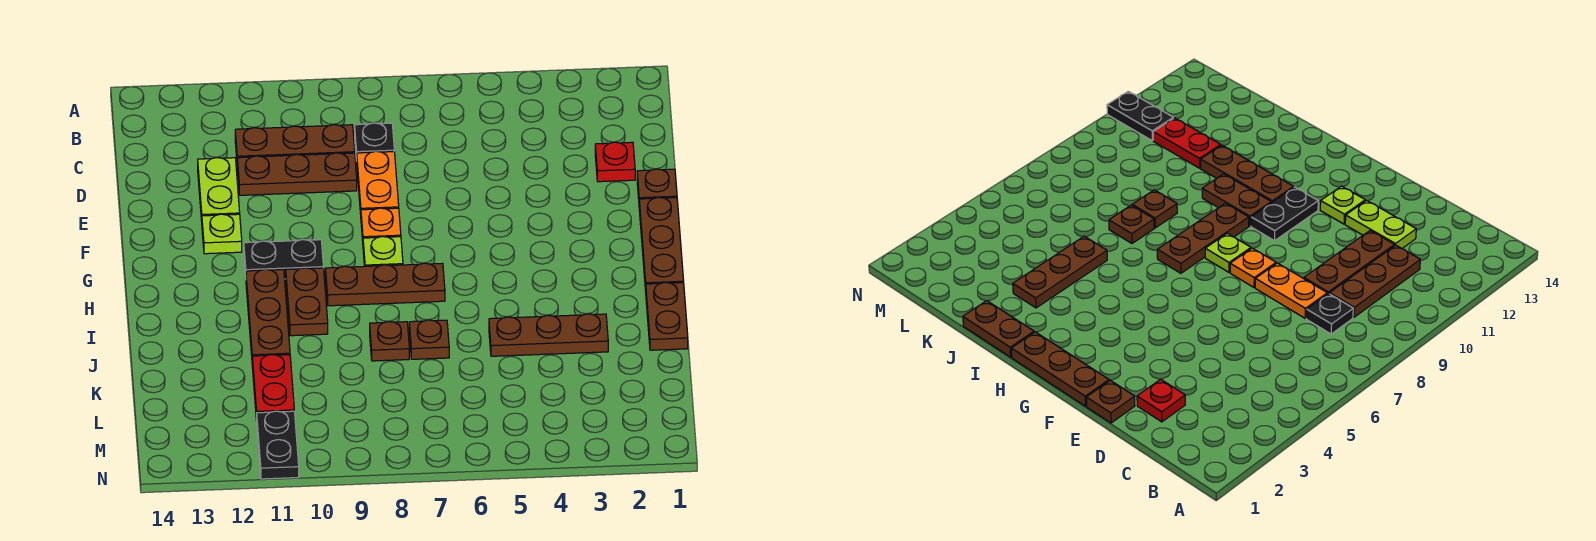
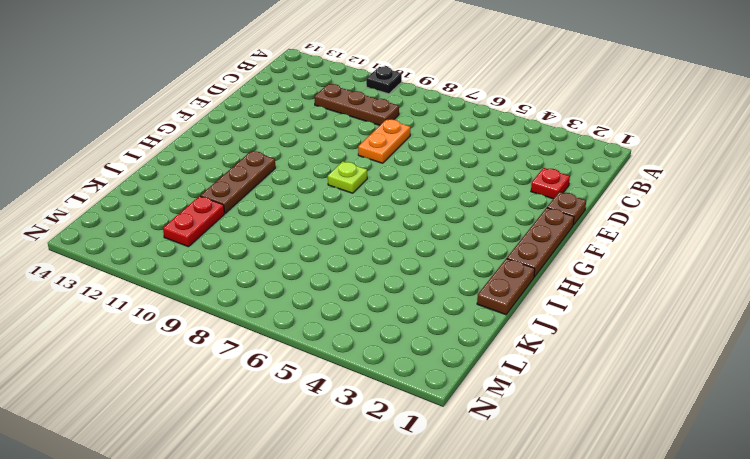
black 1x1 plate [366,67,402,94] -> black 1x1 plate moved to [355,123,394,161]
none -> brown 1x3 plate [237,153,357,195]
none -> lime 1x2 plate [198,158,240,221]
none -> orange 1x1 plate [361,208,401,241]

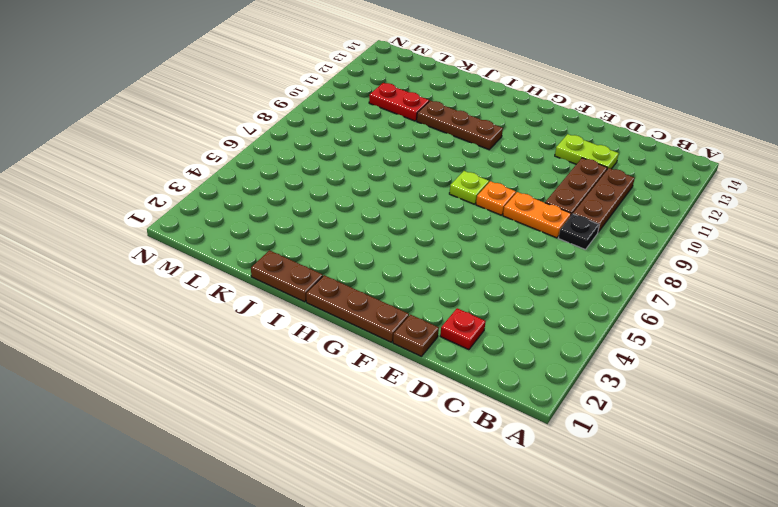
none -> lime 1x1 plate [202,214,242,254]
none -> black 1x2 plate [244,240,323,279]
none -> brown 1x3 plate [325,263,445,306]

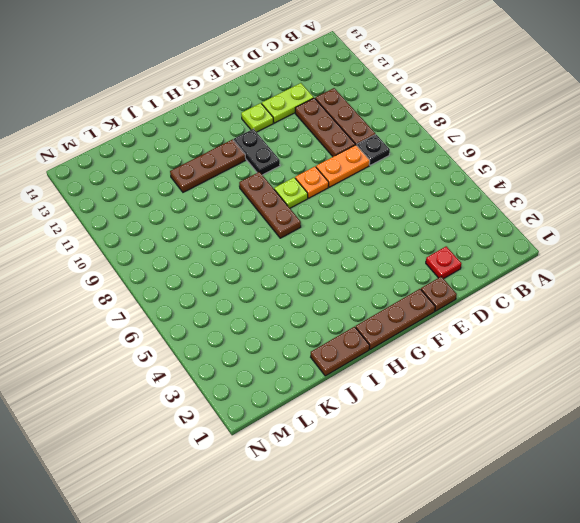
none -> brown 1x2 plate [286,268,328,336]
none -> brown 1x3 plate [489,314,608,356]
none -> brown 1x1 plate [409,320,449,359]

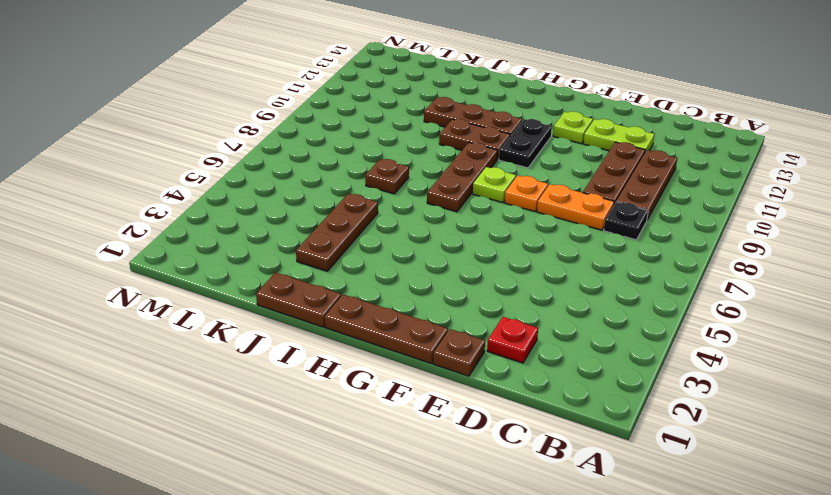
none -> brown 1x1 plate [370,322,409,361]
none -> red 1x2 plate [252,354,294,421]
none -> black 1x2 plate [257,411,299,479]

